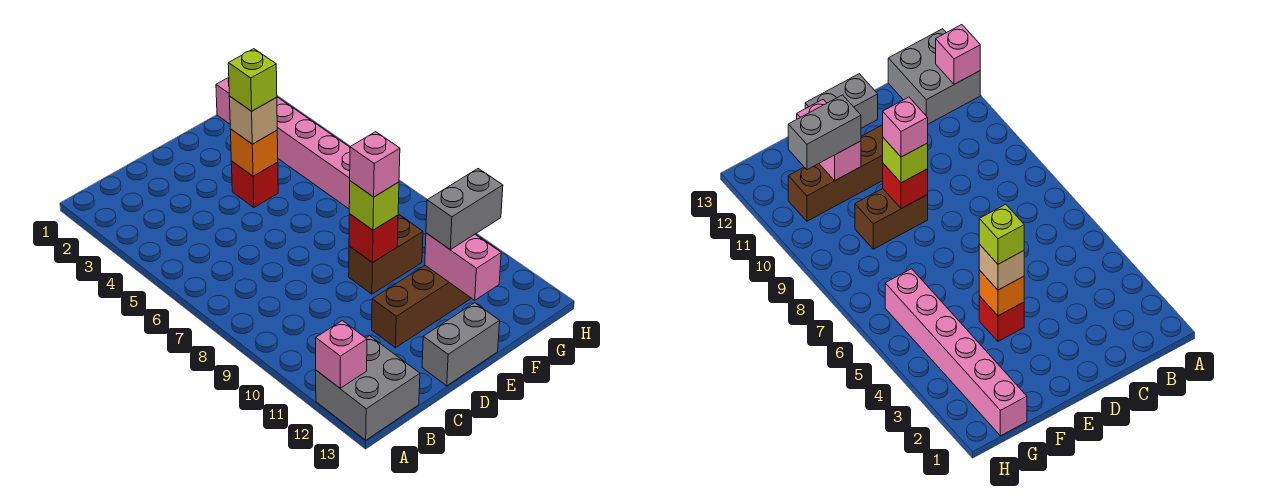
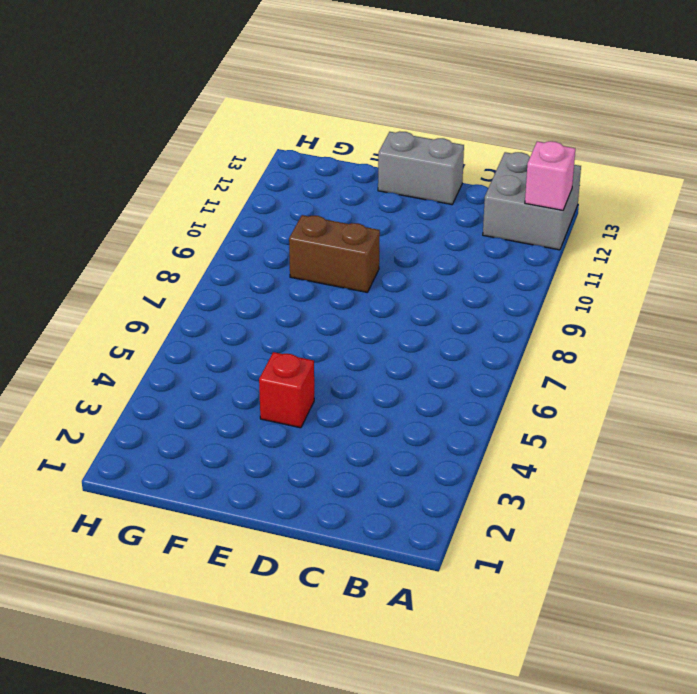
none -> brown 1x4 brick [372,236,495,348]
none -> pink 1x6 brick [216,77,350,209]
none -> orange 1x1 brick [230,129,278,176]

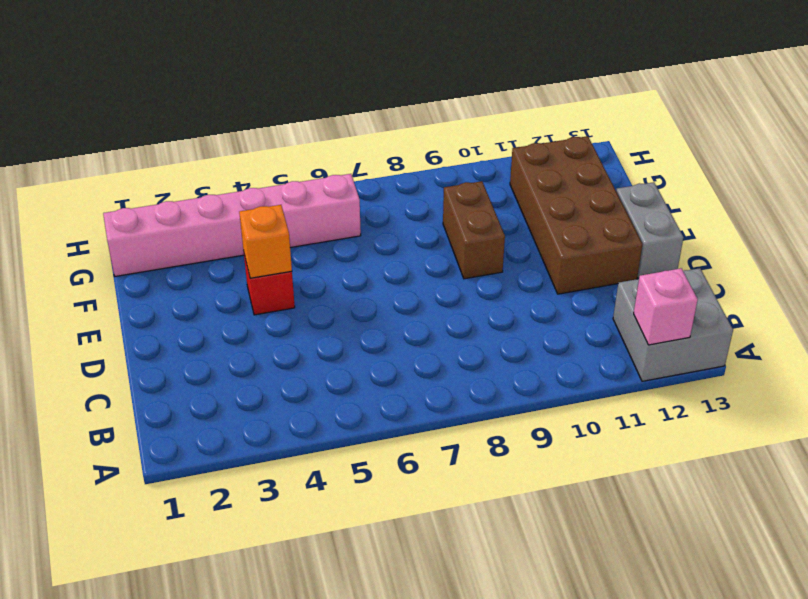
brown 2x4 brick [510,136,643,294] -> brown 1x4 brick [372,236,495,348]
none -> red 1x1 brick [349,214,398,263]
none -> pink 1x2 brick [425,233,501,300]
none -> tan 1x1 brick [229,96,277,144]

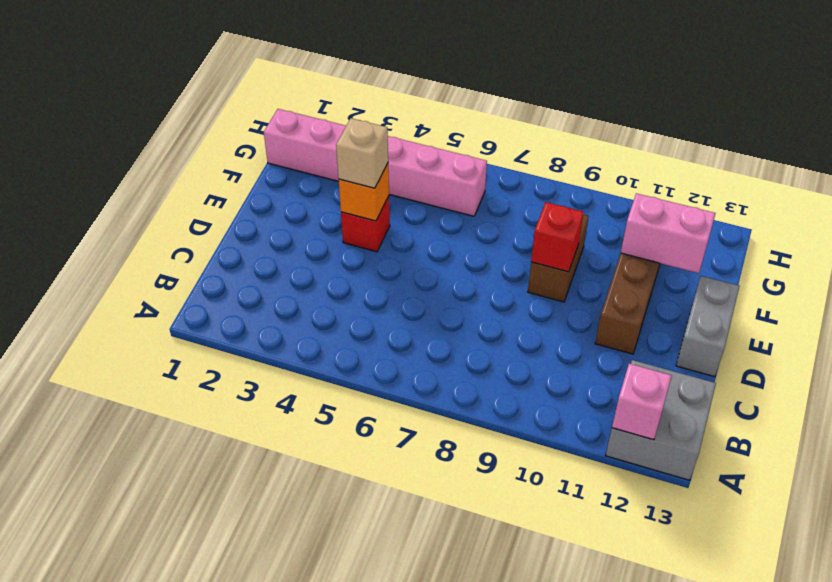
none -> lime 1x1 brick [349,181,399,230]
none -> grey 1x2 brick [426,169,503,250]
none -> lime 1x1 brick [228,49,277,111]

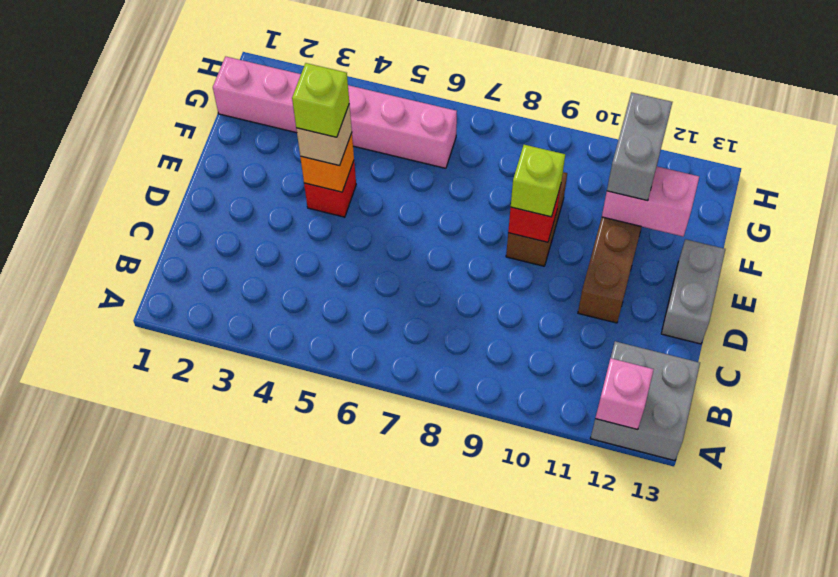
none -> pink 1x1 brick [350,132,400,197]

